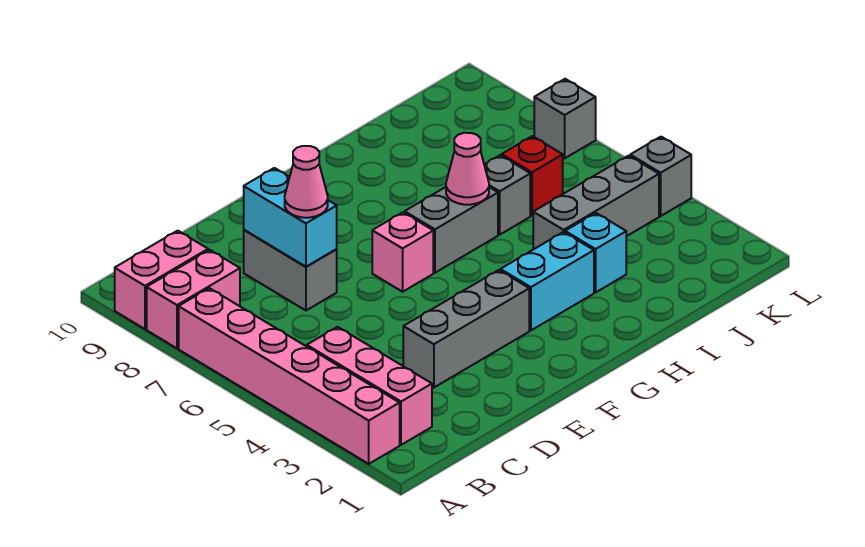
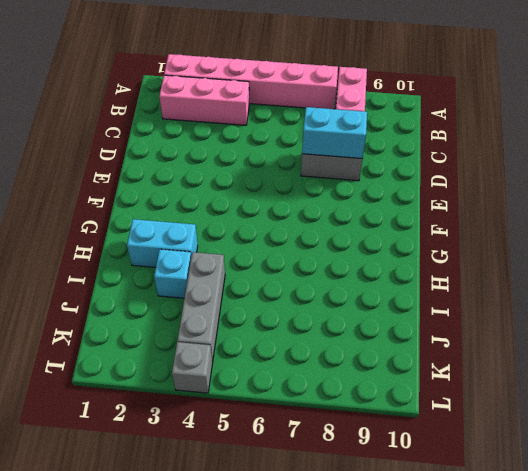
cyan 1x2 brick [127,219,198,267] -> cyan 1x2 brick turned to [500,232,594,330]
none -> pink 1x2 brick [115,231,208,329]
none -> grey 1x3 brick [403,270,529,388]
none -> pink 1x1 brick [372,212,433,292]

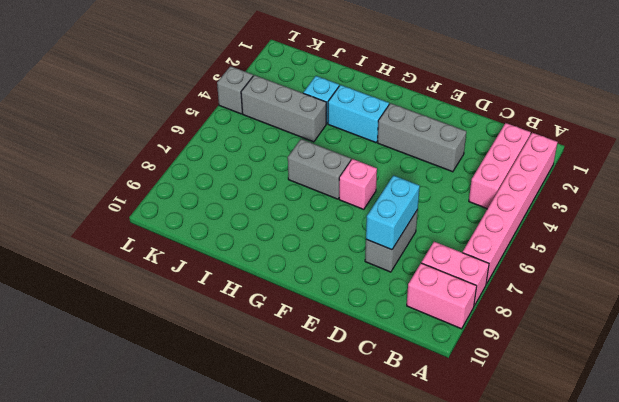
none -> grey 1x1 brick [484,155,530,235]
none -> red 1x1 brick [502,136,563,216]
none -> grey 1x1 brick [534,79,596,158]

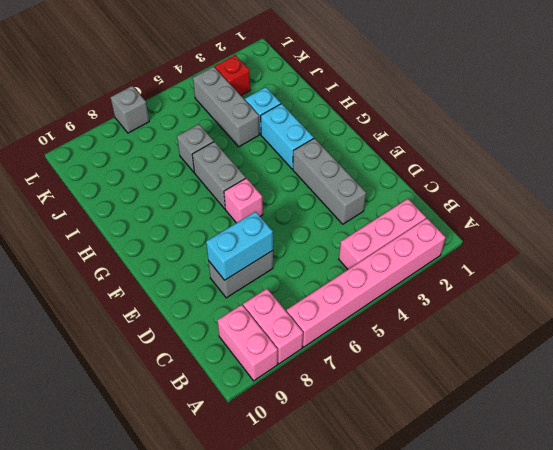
red 1x1 brick [215,55,250,96] -> red 1x1 brick moved to [502,136,563,216]
none -> grey 1x1 brick [630,137,691,216]
none -> pink 1x1 cone [446,133,489,205]
none -> pink 1x1 cone [285,146,328,218]

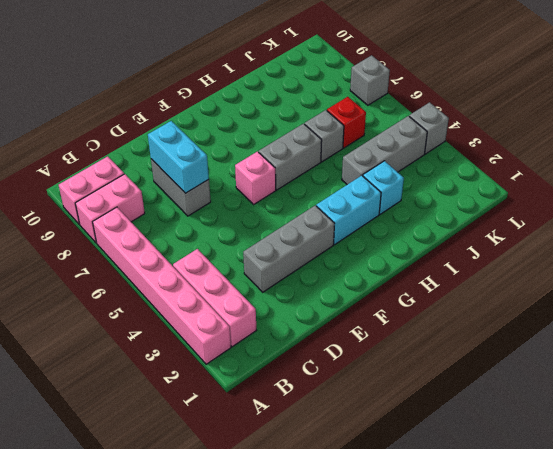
none -> pink 1x1 cone [446,133,489,205]
none -> pink 1x1 cone [285,146,328,218]

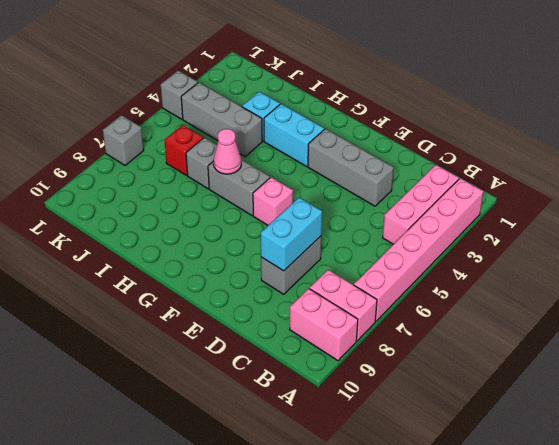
none -> pink 1x1 cone [285,146,328,218]

